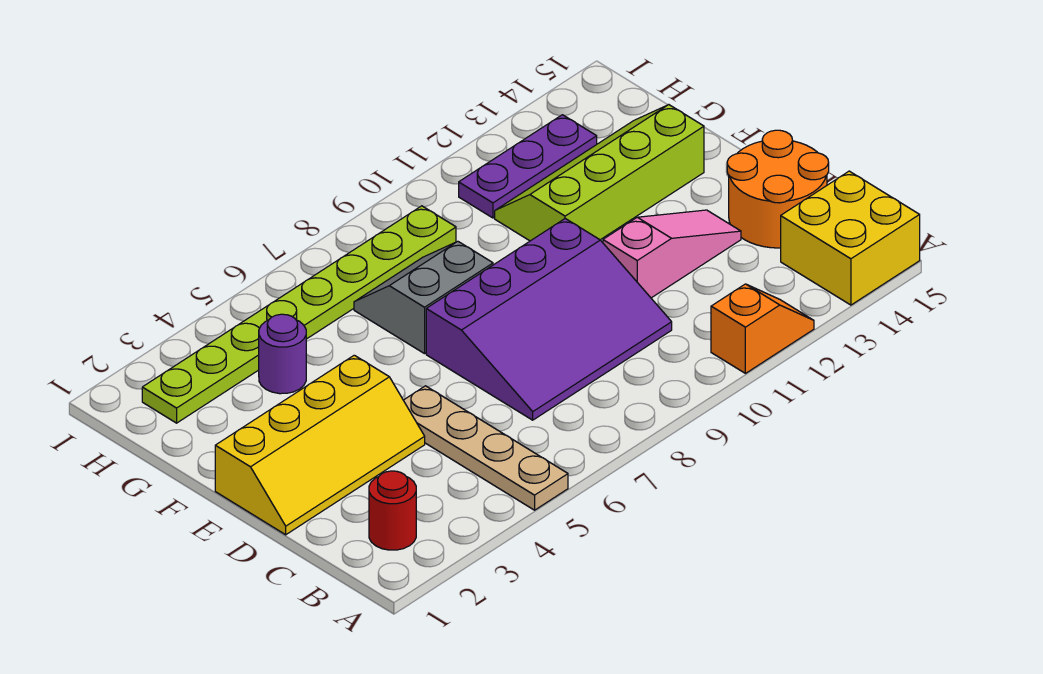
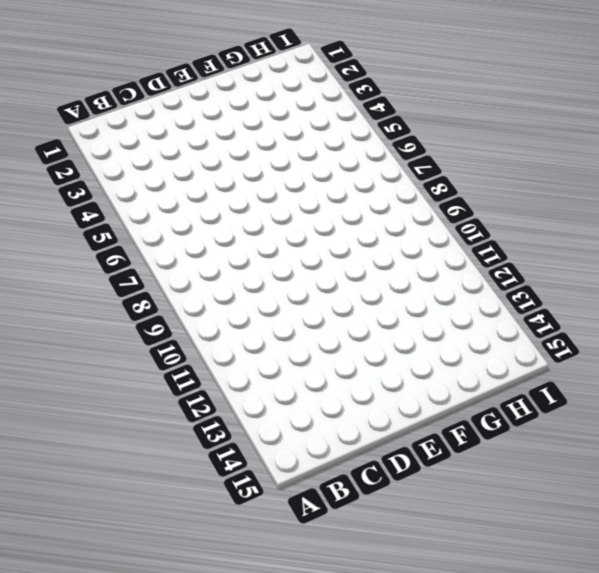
none -> tan 1x4 plate [403,386,568,510]
none -> orange 1x2 slope [711,284,814,373]
none -> yellow 2x2 brick [781,171,920,305]

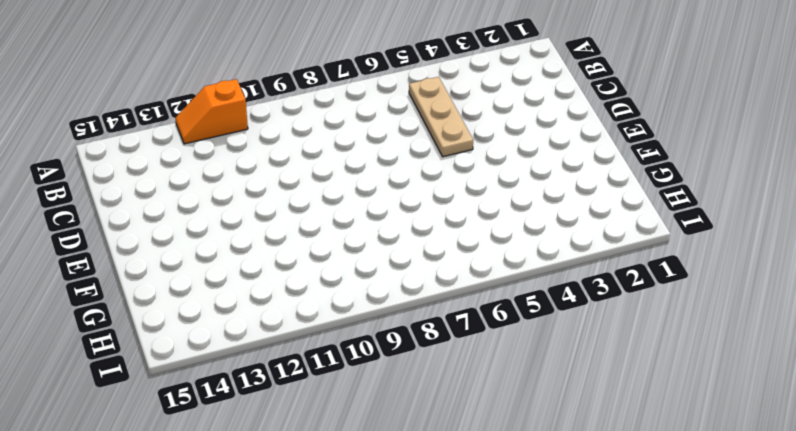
tan 1x3 plate [409,77,473,157] -> tan 1x4 plate [403,386,568,510]
none -> yellow 2x2 brick [781,171,920,305]
none -> red 1x1 round brick [369,471,416,550]
none -> purple 3x4 slope [426,219,672,420]

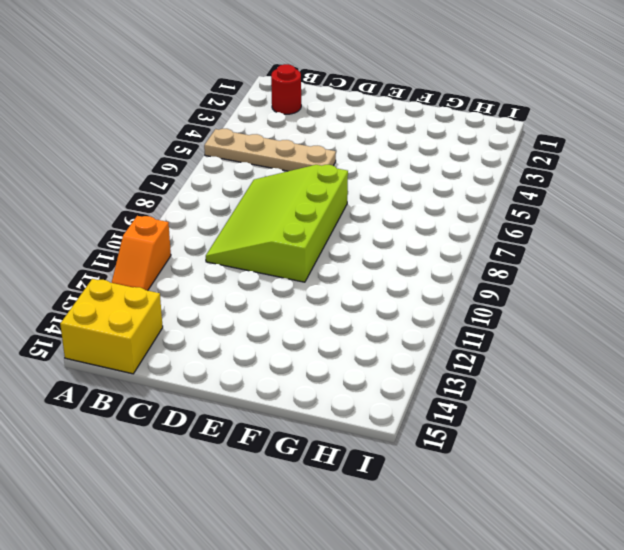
lime 3x4 slope [206,165,348,282] -> purple 3x4 slope [426,219,672,420]
none -> orange 2x2 round brick [727,130,829,248]
none -> yellow 2x4 slope [215,355,425,535]
none -> pink 1x3 slope [603,210,741,298]

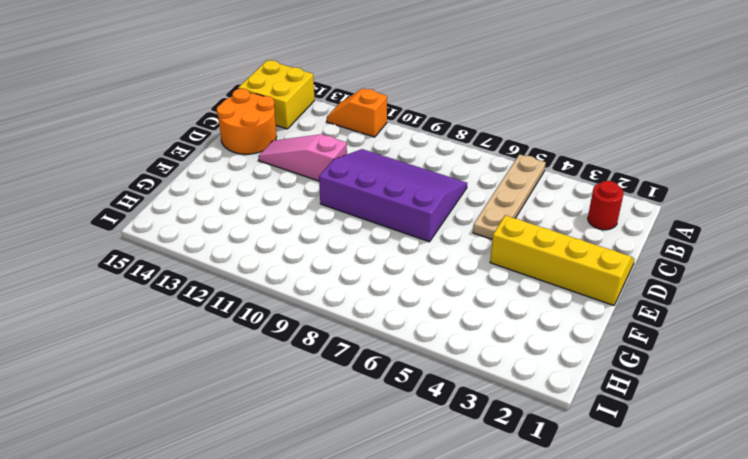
none -> grey 2x2 slope [354,241,493,354]
none -> lime 2x4 slope [495,105,704,241]
none -> purple 1x1 round brick [259,314,306,394]

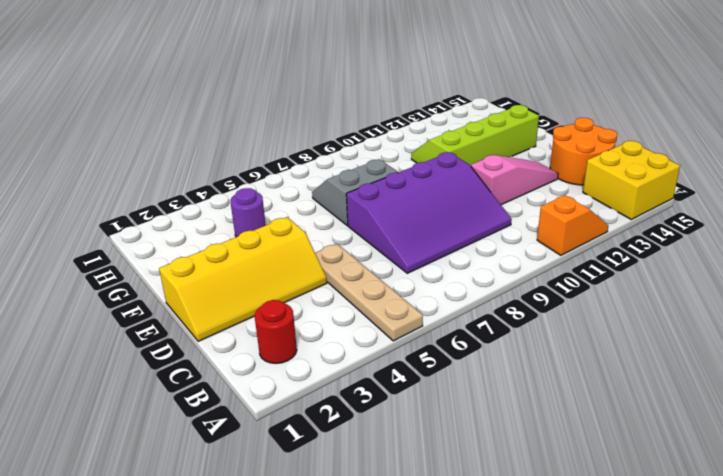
none -> lime 1x8 plate [142,206,456,423]
none -> purple 1x3 plate [459,115,597,218]

